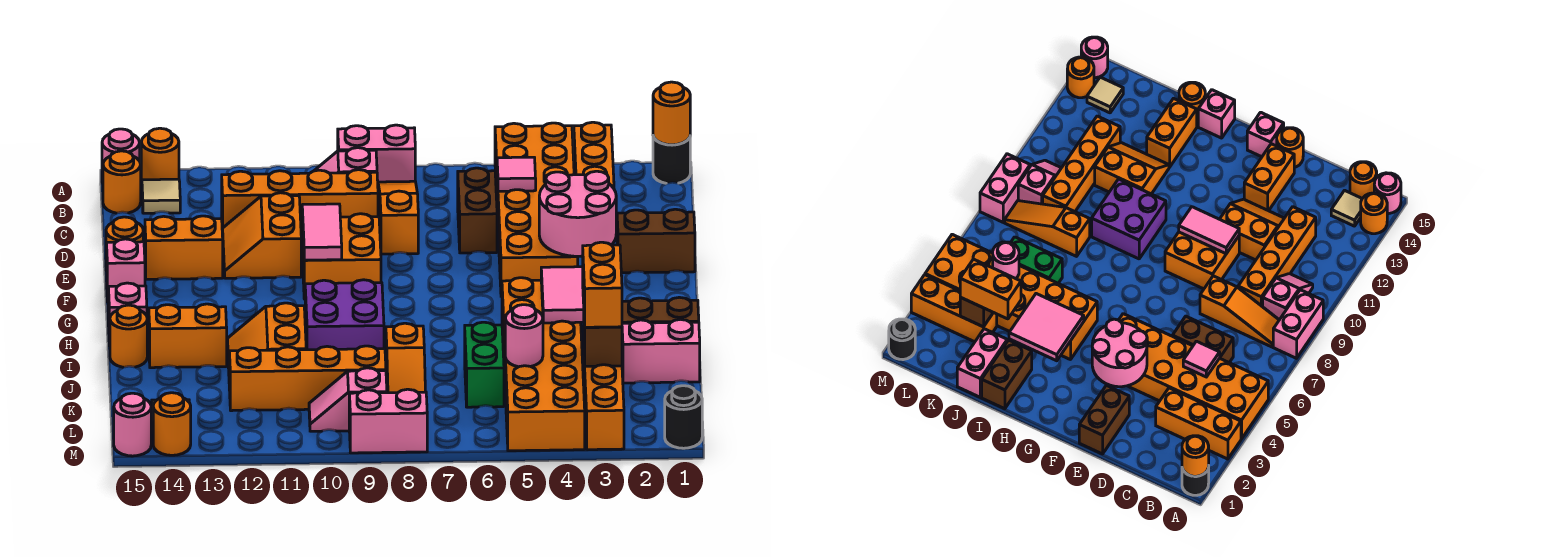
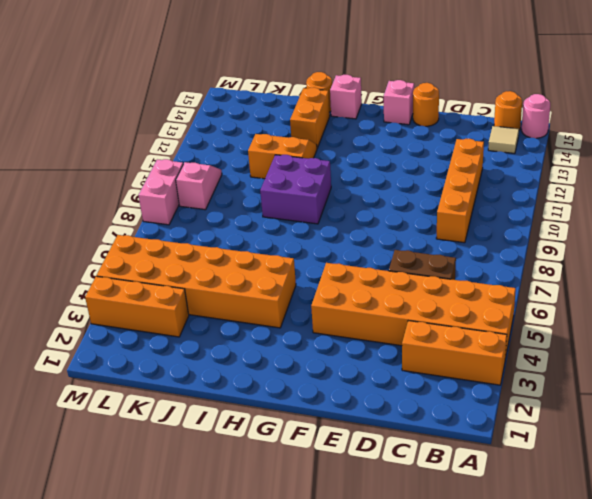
none -> black 1x1 round brick [653,136,690,183]
none -> pink 1x2 brick [338,125,415,182]
none -> orange 1x1 round brick [141,128,179,181]
none -> orange 1x3 slope [378,181,418,254]

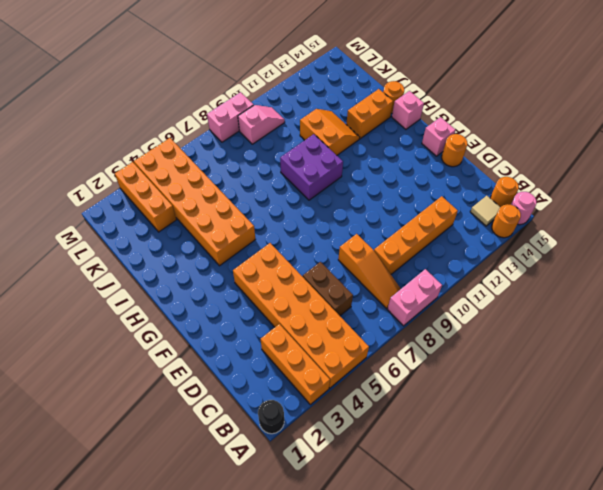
none -> pink 1x2 slope [314,148,377,173]
none -> orange 2x2 slope [223,193,301,278]
none -> brown 1x2 brick [617,209,695,273]
none -> orange 2x2 brick [302,214,381,299]

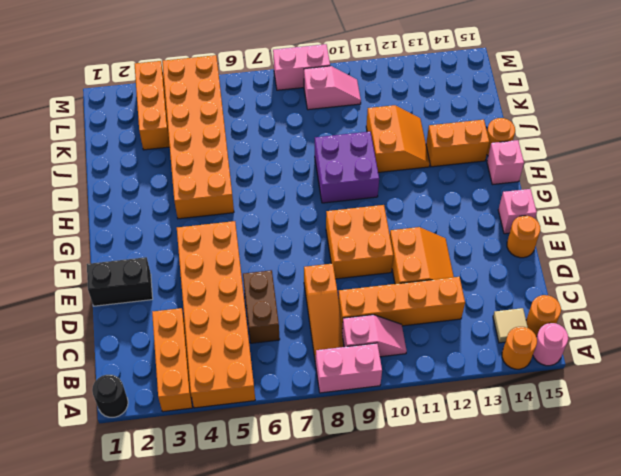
black 1x2 brick [87,257,153,306] -> brown 1x2 brick [617,209,695,273]
none -> orange 1x2 brick [145,216,223,279]
none -> brown 1x2 brick [622,297,699,323]
none -> pink 1x2 brick [622,319,700,383]
none -> green 1x2 brick [465,322,504,407]

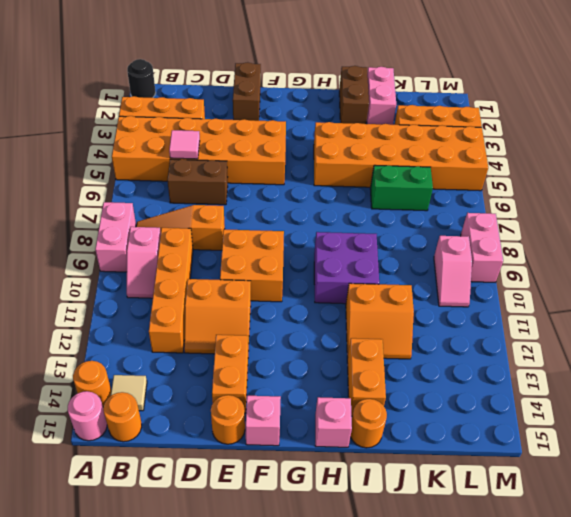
none -> orange 1x3 slope [386,323,425,393]
none -> orange 1x4 brick [229,346,386,411]
none -> tan 1x1 tile [1087,77,1123,113]
none -> black 1x1 round brick [665,386,702,448]

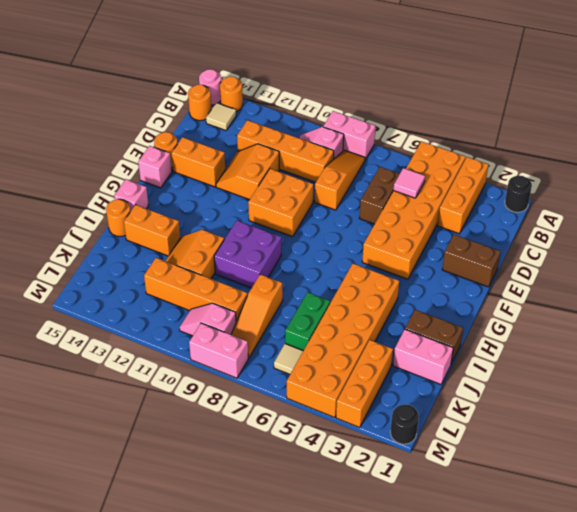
tan 1x1 tile [274,344,303,374] -> tan 1x1 tile moved to [1087,77,1123,113]
none -> orange 1x1 round brick [153,393,191,455]
none -> pink 1x1 round brick [114,393,151,456]
none -> orange 1x1 round brick [653,82,690,145]
none -> pink 2x2 round brick [539,171,616,257]

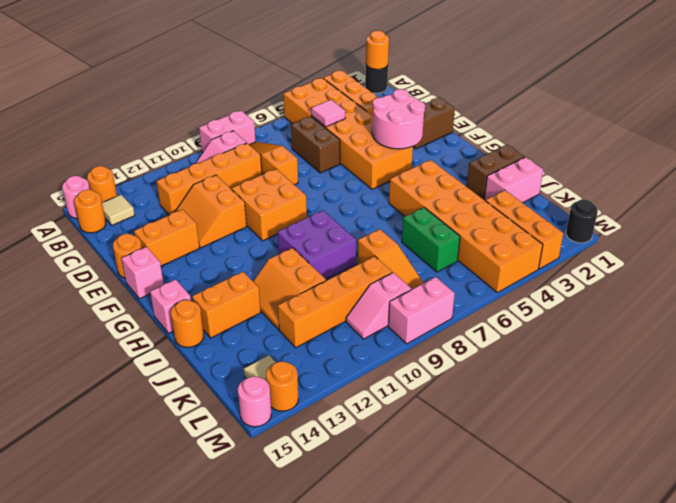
none -> pink 1x2 tile [302,204,342,260]
none -> pink 2x2 tile [541,267,584,323]
none -> brown 1x1 brick [584,326,622,366]
none -> pink 1x1 round brick [505,305,543,367]

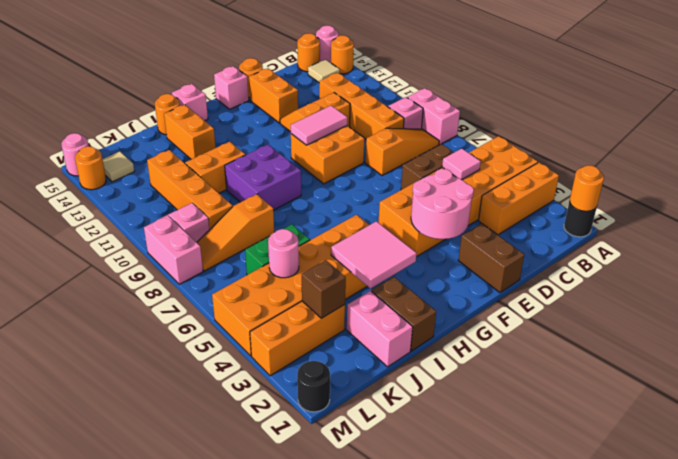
none -> orange 1x2 brick [583,242,622,327]

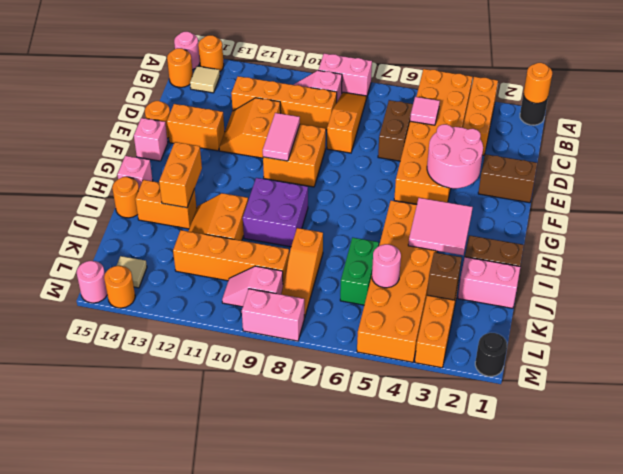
orange 1x2 brick [159,142,202,208] -> orange 1x2 brick moved to [583,242,622,327]

